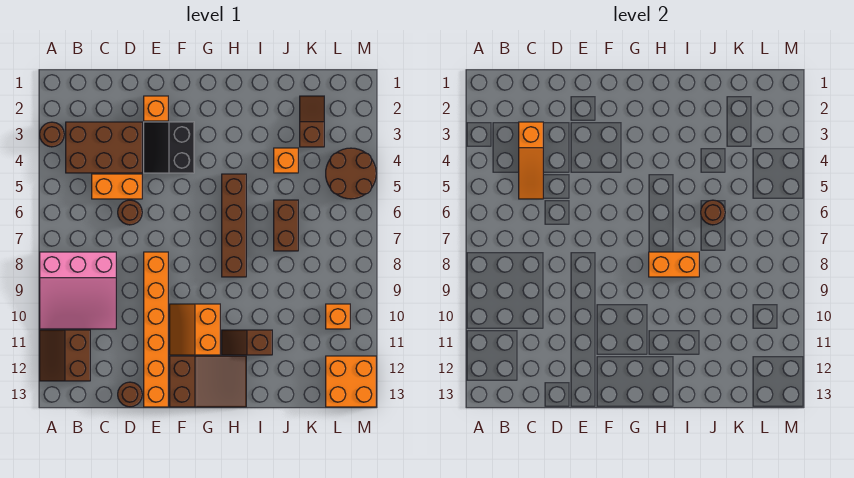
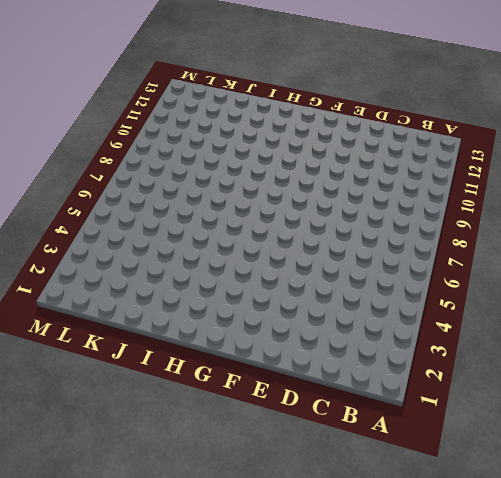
none -> brown 1x1 round brick [40,122,64,147]
none -> pink 3x3 slope [40,252,116,329]
none -> brown 2x2 slope [40,330,90,381]

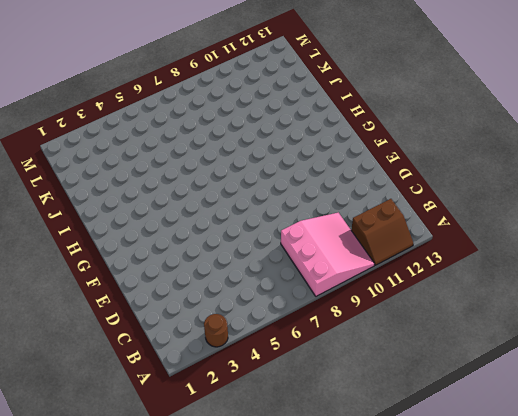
none -> brown 2x3 brick [66,122,142,173]
none -> orange 1x2 brick [92,174,142,199]
none -> brown 1x1 round brick [118,200,142,225]

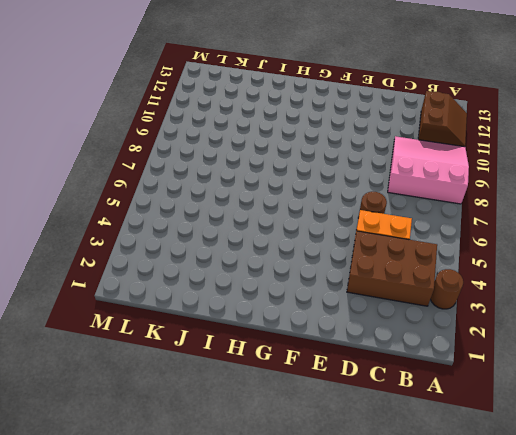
none -> brown 1x1 round brick [118,382,142,407]
none -> orange 1x1 brick [144,96,168,121]
none -> black 2x2 slope [144,122,194,173]

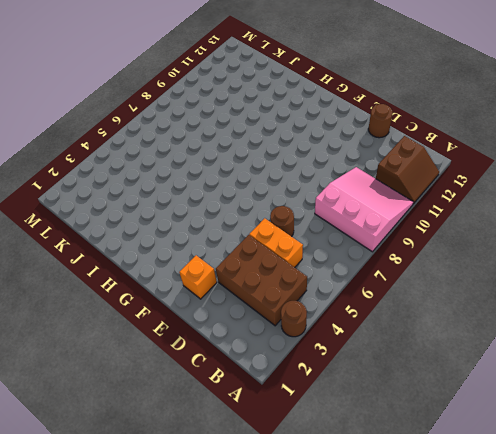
none -> black 2x2 slope [144,122,194,173]
none -> orange 1x6 brick [144,252,168,407]
none -> orange 2x2 slope [170,304,220,355]

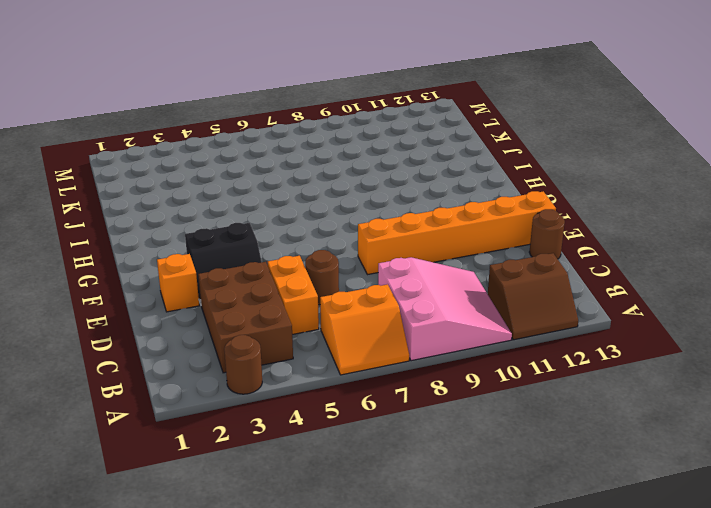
orange 2x2 slope [320,284,409,375] -> orange 2x2 slope moved to [170,304,220,355]
none -> brown 2x3 slope [170,356,246,407]
none -> brown 1x4 brick [222,174,246,277]
none -> brown 1x2 slope [222,330,272,355]

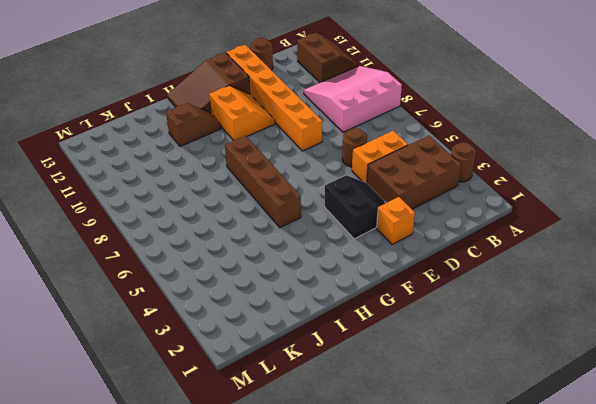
none -> orange 1x1 brick [274,148,298,173]
none -> brown 1x2 brick [274,200,298,251]
none -> brown 1x2 slope [300,96,324,147]

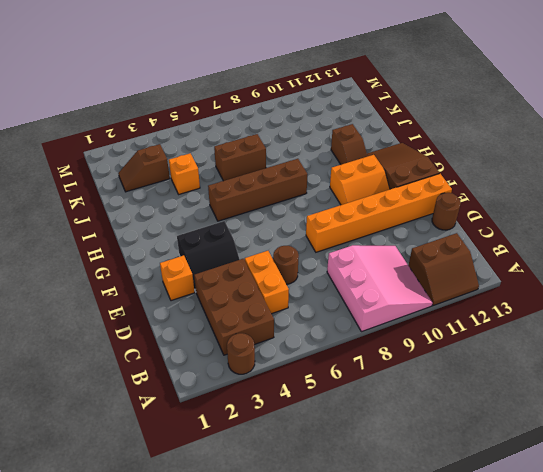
none -> brown 2x2 round brick [326,148,376,199]
none -> orange 1x1 brick [326,304,350,329]
none -> orange 2x2 brick [326,356,376,407]

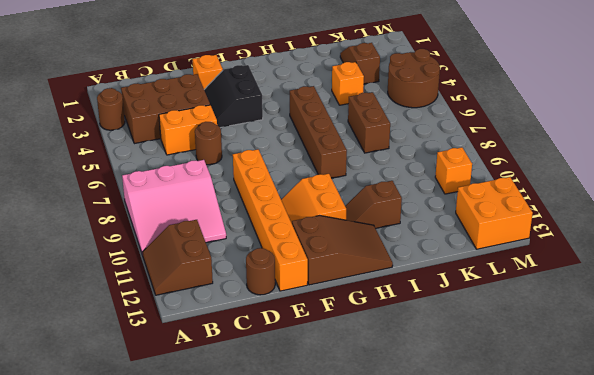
none -> orange 1x3 slope [519,122,543,199]
none -> orange 1x2 brick [649,252,699,277]
none -> brown 1x1 round brick [701,200,725,225]

